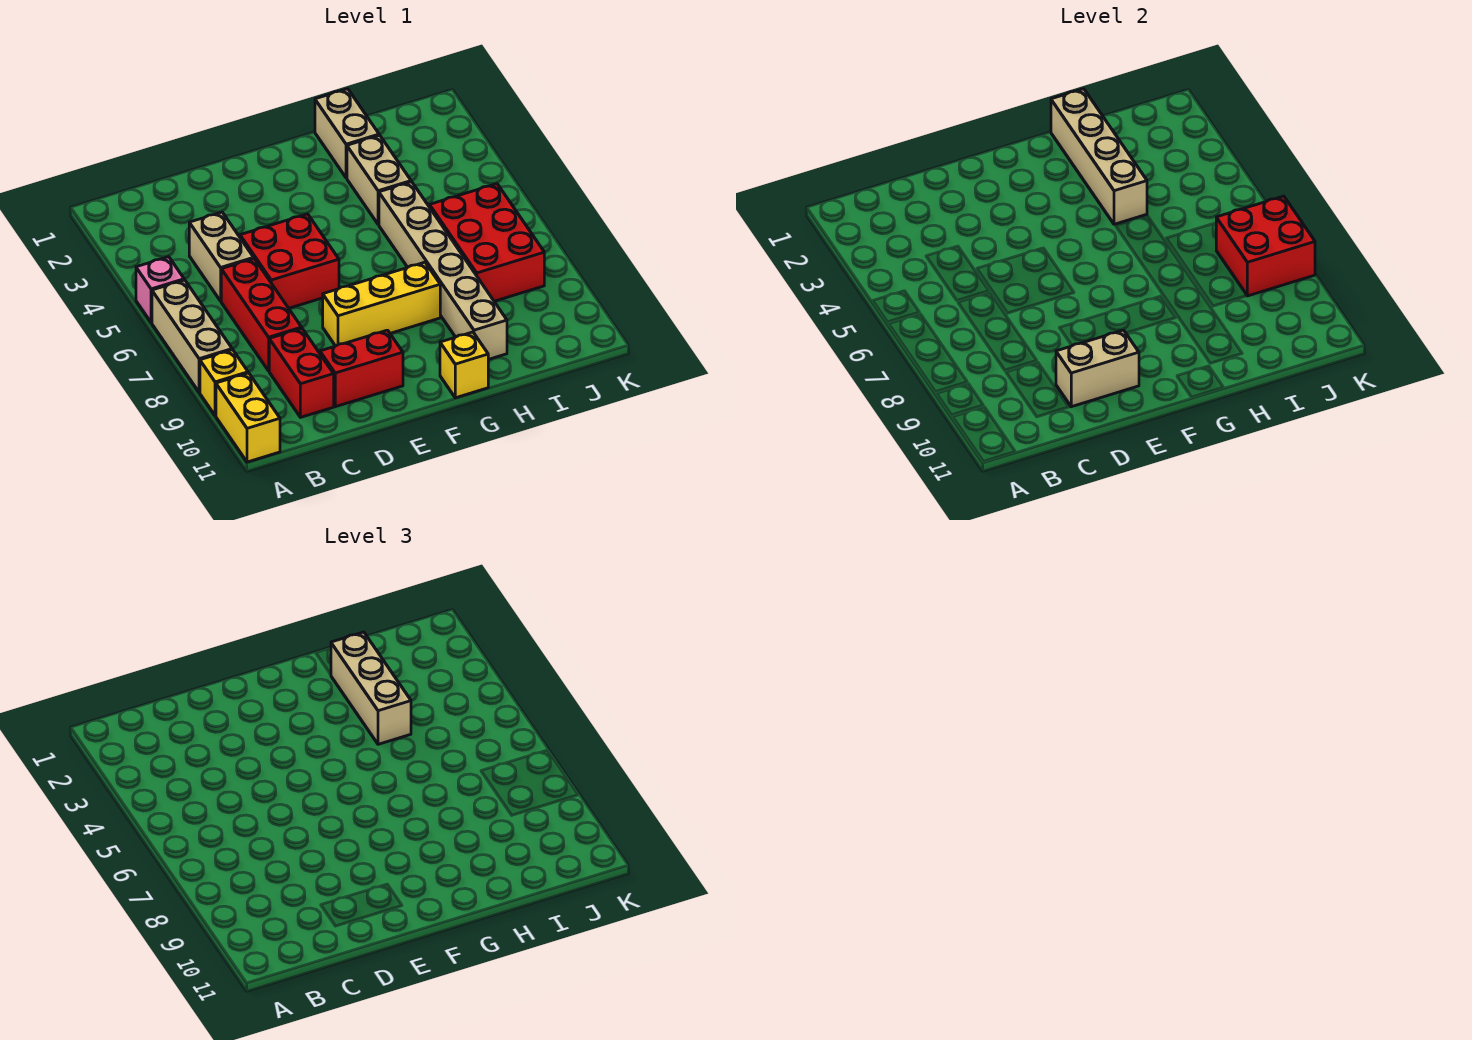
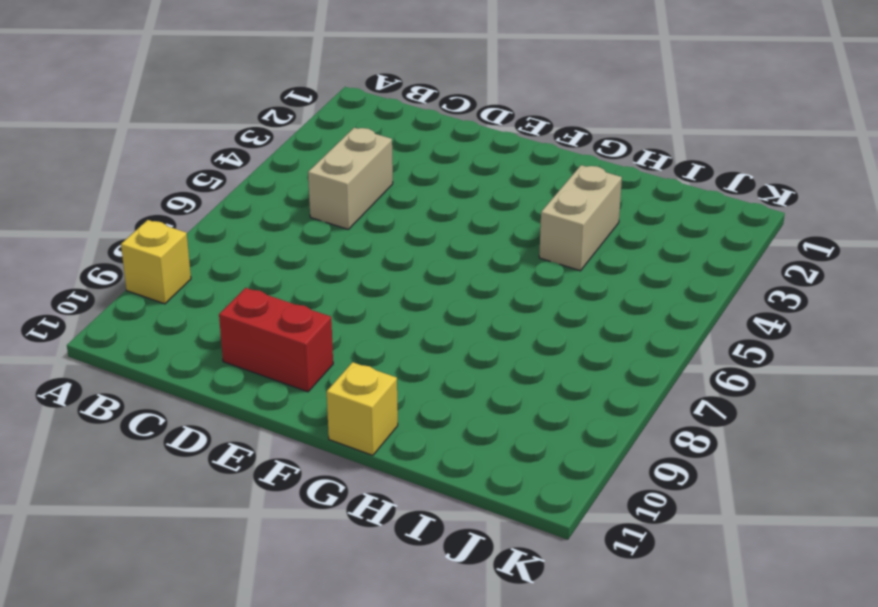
none -> pink 1x1 brick [136,257,184,323]
none -> tan 1x3 brick [152,280,232,392]
none -> yellow 1x2 brick [216,373,280,462]

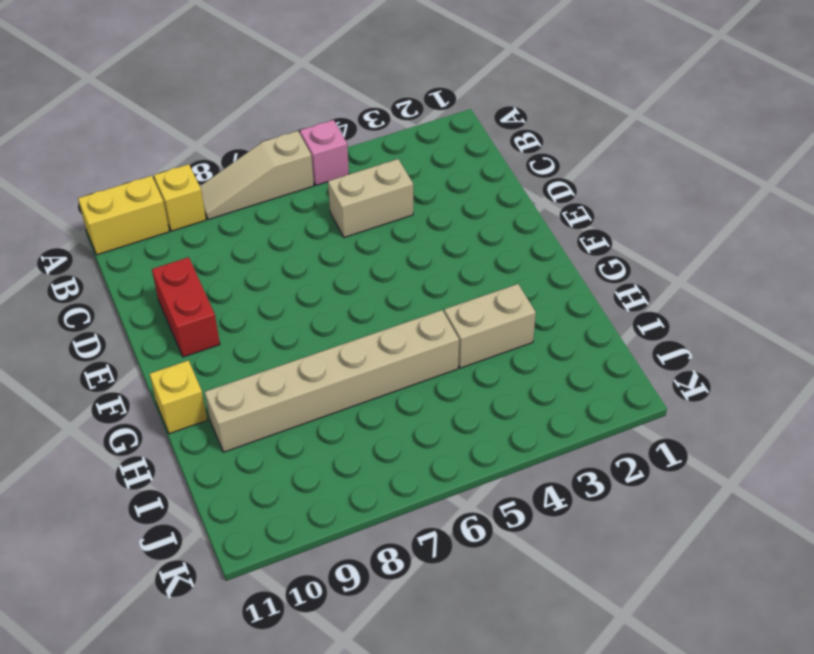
tan 1x3 slope [200,131,314,220] -> tan 1x3 brick [152,280,232,392]
none -> red 1x3 brick [221,259,302,371]
none -> red 1x2 brick [269,329,334,417]
none -> red 2x2 brick [240,214,339,308]

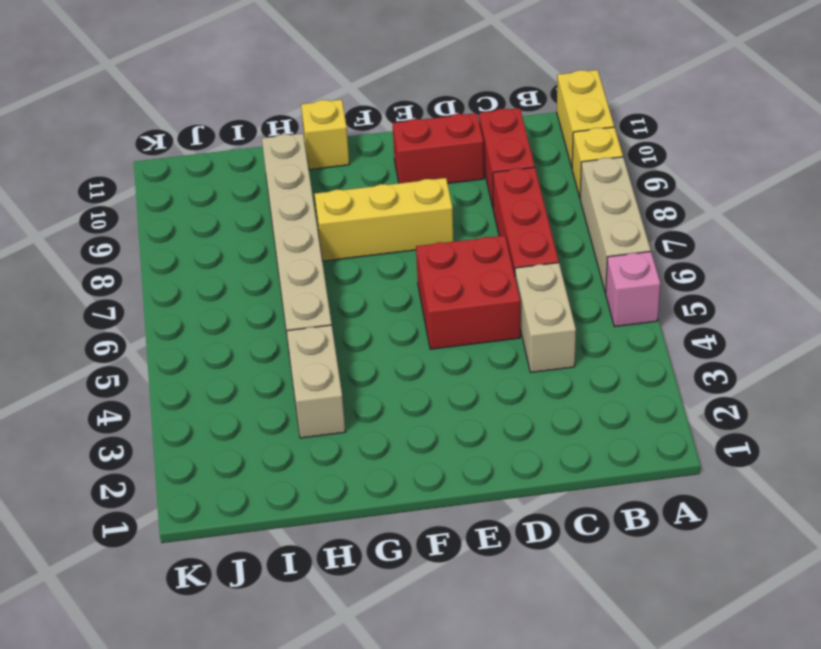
none -> tan 1x2 brick [315,89,379,178]
none -> red 2x3 brick [430,184,544,301]
none -> tan 1x2 brick [1056,330,1139,407]

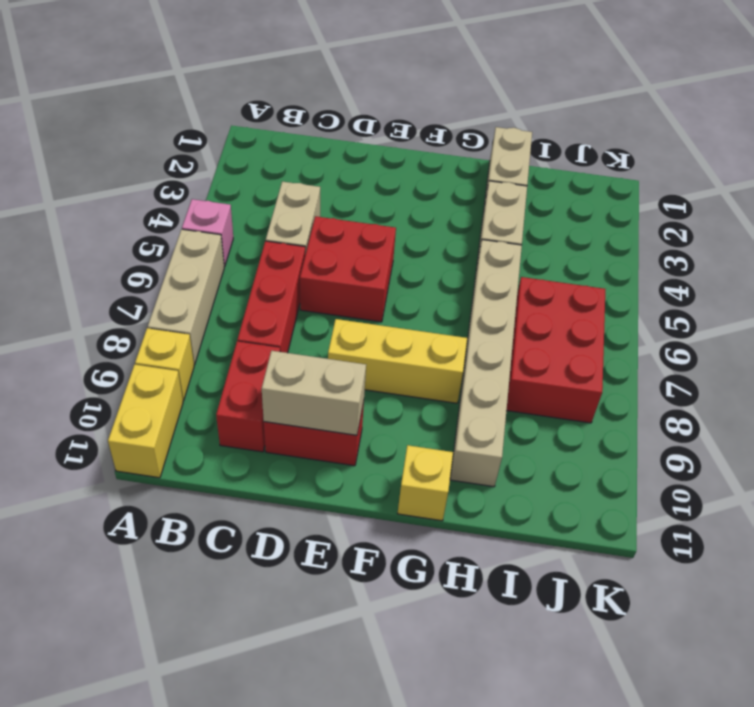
none -> tan 1x4 brick [1051,89,1147,224]
none -> red 2x2 brick [1216,196,1315,296]
none -> tan 1x3 brick [331,632,411,744]

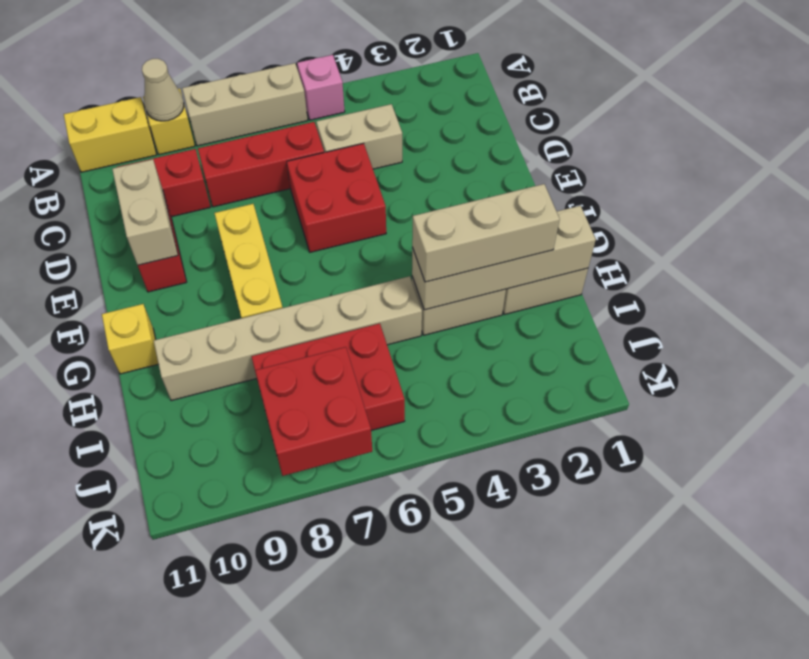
tan 1x1 cone [142,59,184,121] -> none

